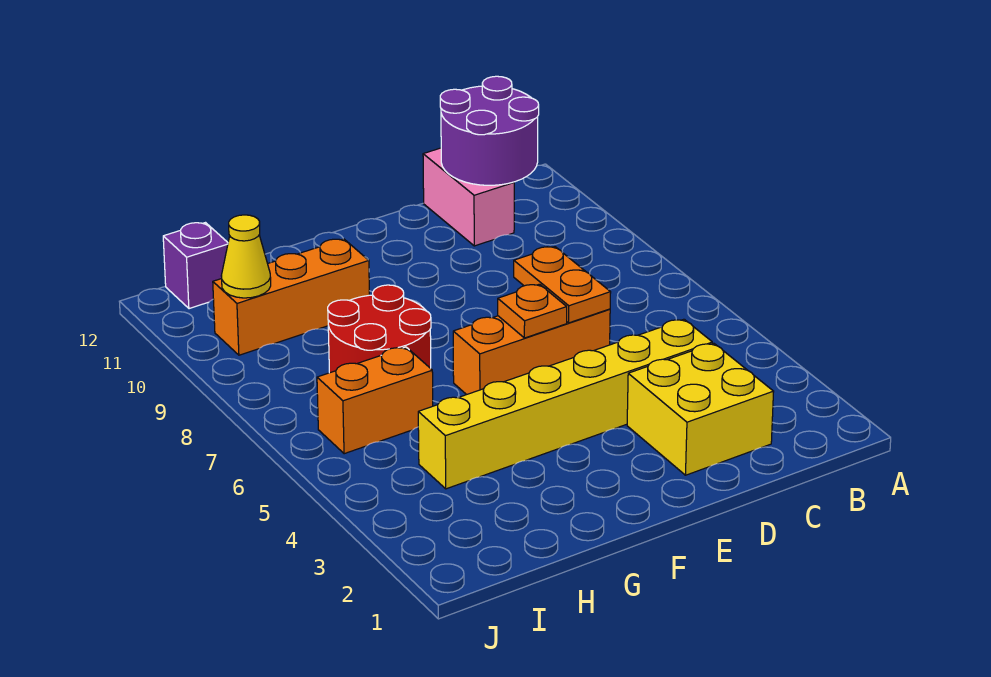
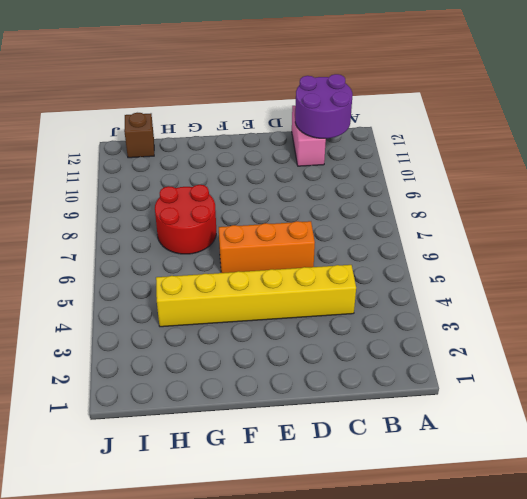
brown 1x1 brick [124,113,154,158] -> purple 1x1 brick [163,223,228,309]
none -> yellow 2x2 brick [627,343,774,475]
none -> orange 1x3 brick [213,239,369,355]
none -> orange 1x2 brick [317,347,433,454]

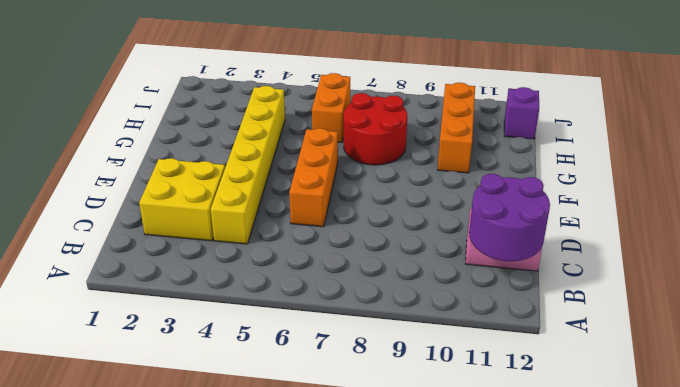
none -> orange 1x2 plate [514,247,611,323]
none -> orange 1x1 plate [498,284,567,338]
none -> yellow 1x1 cone [221,215,271,298]

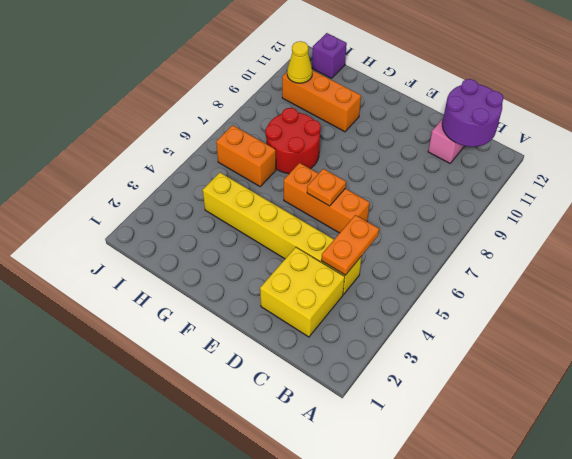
orange 1x2 plate [321,215,379,275] -> orange 1x2 plate moved to [514,247,611,323]

